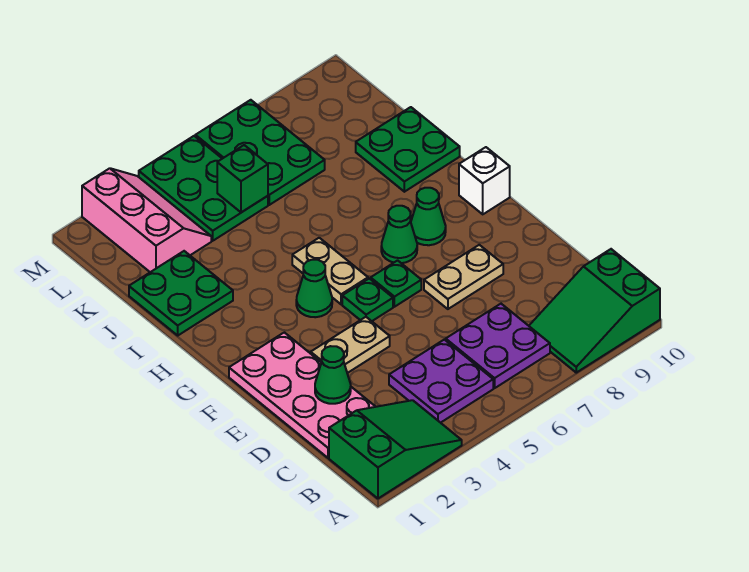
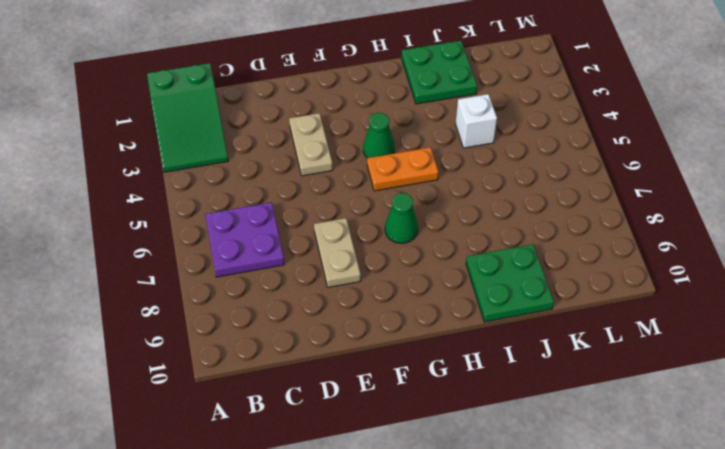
orange 1x2 plate [367,147,439,191] -> tan 1x2 plate [292,238,368,304]
white 1x1 brick [456,94,497,148] -> white 1x1 brick moved to [459,147,510,214]
none -> green 2x3 slope [529,249,660,373]
none -> purple 2x2 plate [389,340,493,423]
none -> pink 2x4 plate [229,332,376,458]

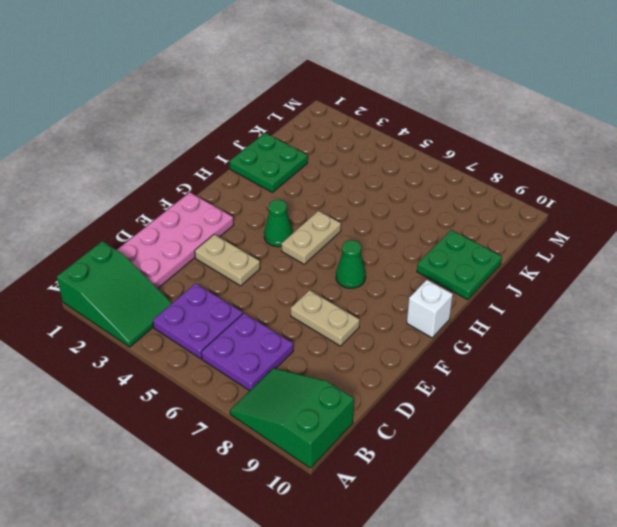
none -> green 1x1 plate [342,278,393,321]
none -> green 1x1 plate [371,260,421,307]
none -> green 1x1 cone [411,188,446,245]

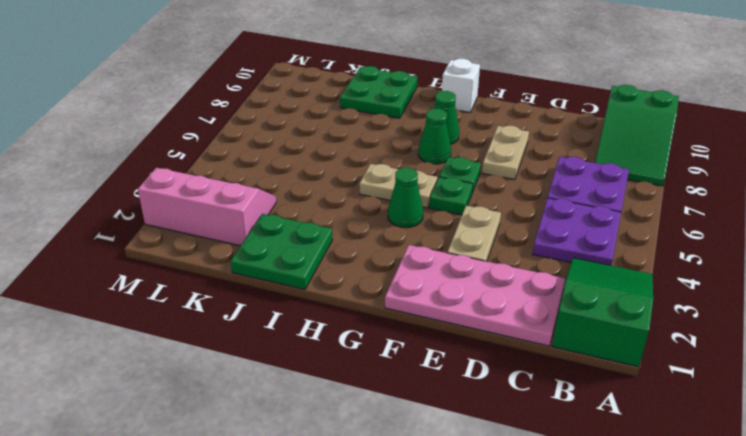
none -> green 2x3 plate [139,136,268,241]
none -> green 2x3 plate [195,100,325,205]
none -> green 1x1 cone [315,346,351,404]

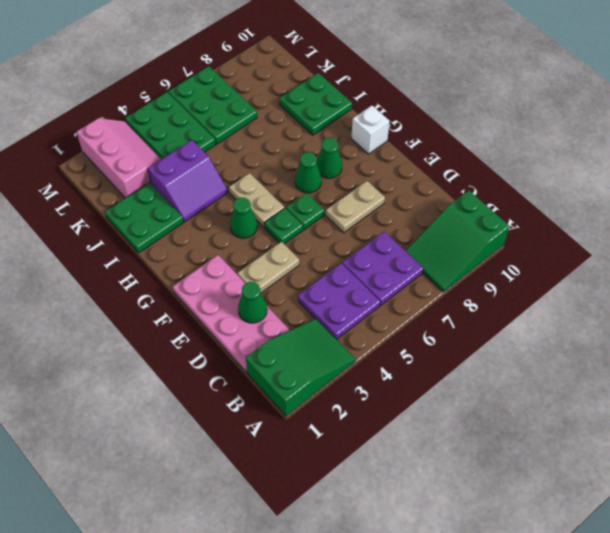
purple 2x2 slope [148,140,228,222] -> none
none -> green 1x1 brick [217,145,268,212]

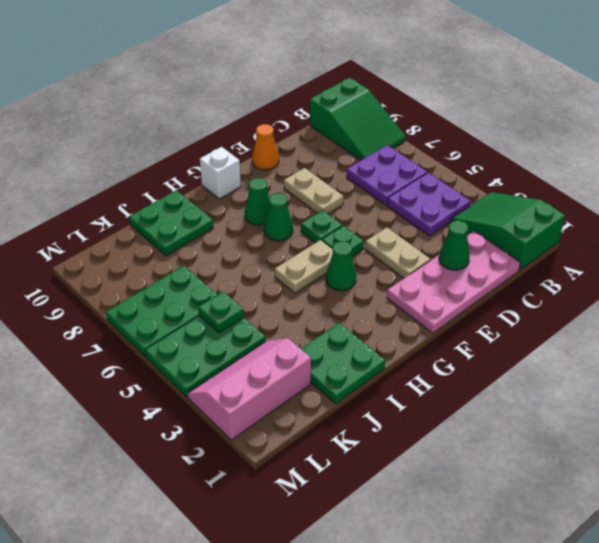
orange 1x1 cone [252,124,279,170] -> none
green 1x1 plate [198,291,244,333] -> green 1x1 brick [217,145,268,212]

